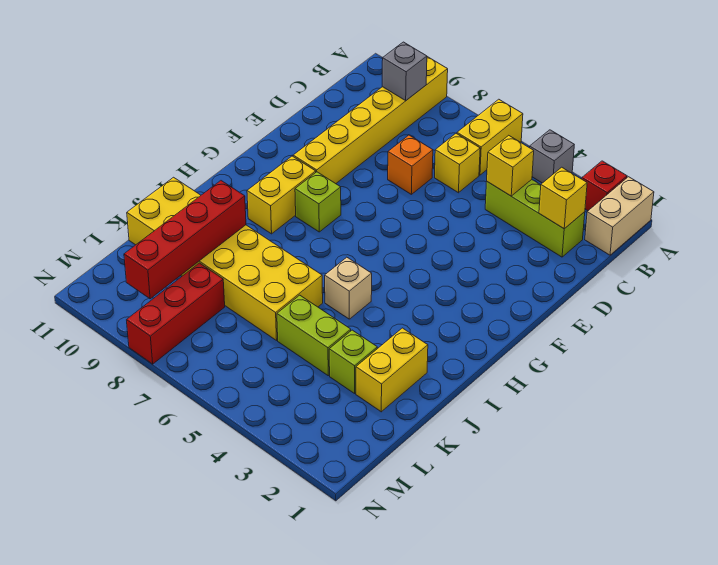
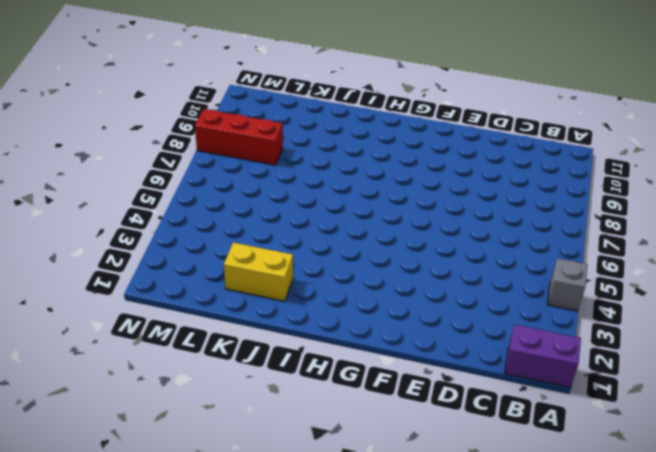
purple 1x2 brick [505,325,581,387] -> tan 1x2 brick [585,177,654,255]
none -> red 1x1 brick [582,161,627,211]
none -> yellow 1x2 brick [457,99,523,175]
none -> yellow 1x6 brick [293,57,448,184]

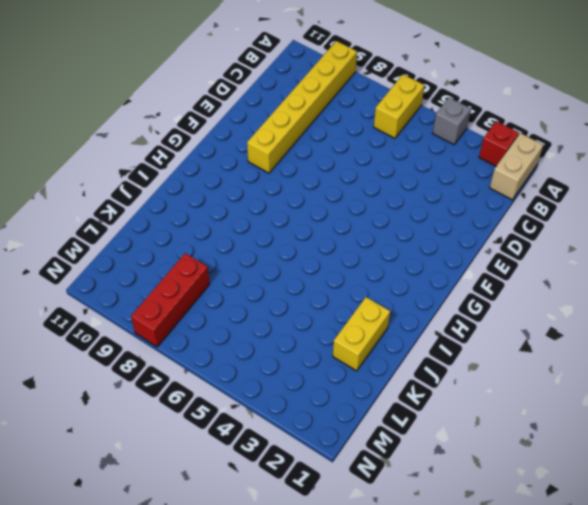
none -> lime 1x3 brick [485,180,585,257]
none -> yellow 1x1 brick [435,134,480,193]
none -> orange 1x1 brick [388,135,433,194]

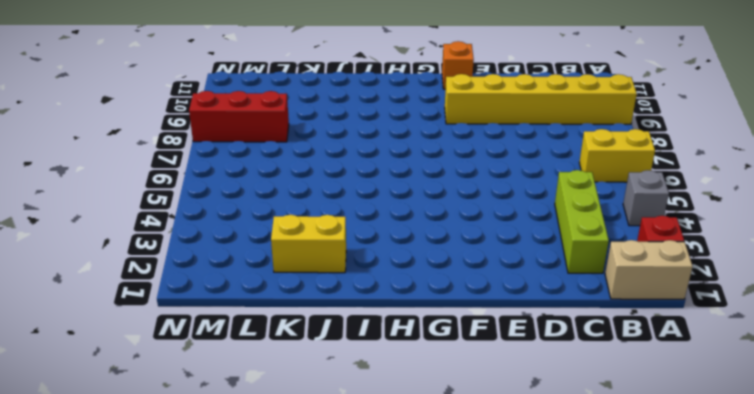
orange 1x1 brick [442,41,474,89] -> orange 1x1 brick moved to [388,135,433,194]
none -> yellow 1x1 brick [435,134,480,193]
none -> lime 1x1 brick [295,172,341,232]
none -> yellow 1x2 brick [247,156,316,234]

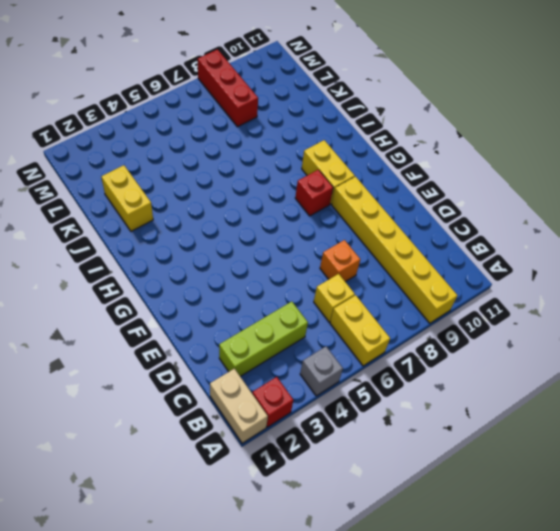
red 1x1 brick [295,170,333,216] -> lime 1x1 brick [295,172,341,232]
none -> tan 1x1 brick [325,257,372,319]
none -> yellow 2x6 brick [127,177,323,340]
none -> lime 1x1 brick [329,330,377,393]

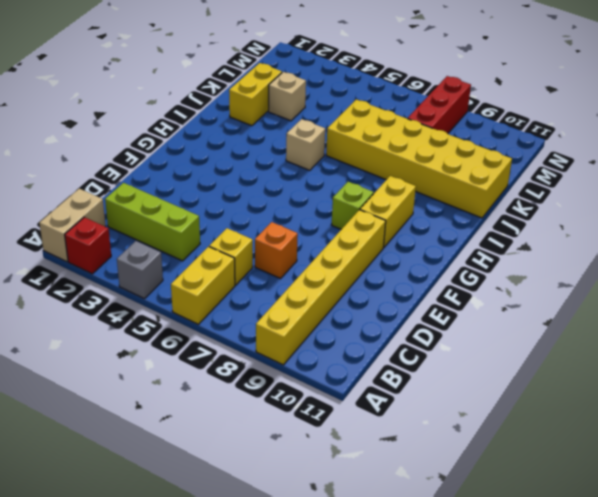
tan 1x1 brick [269,72,306,121] -> lime 1x1 brick [329,330,377,393]
none -> lime 1x2 brick [277,295,351,376]
none -> grey 1x1 brick [382,42,427,100]
none -> yellow 1x1 brick [539,167,587,229]

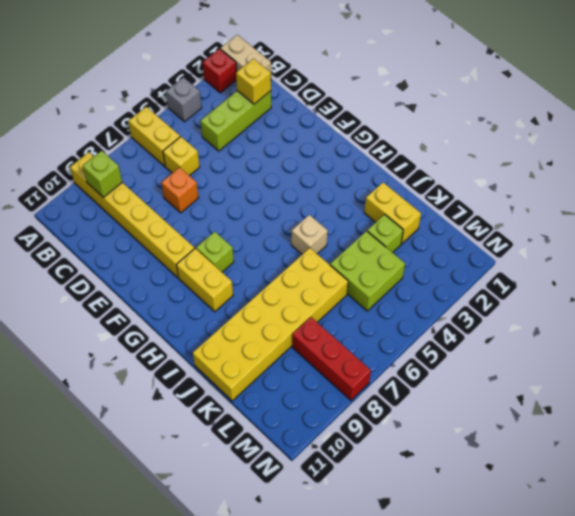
lime 1x1 brick [83,151,122,197] -> grey 1x1 brick [382,42,427,100]
lime 2x2 brick [330,231,405,311] -> lime 1x2 brick [277,295,351,376]
none -> yellow 1x1 brick [487,135,534,196]
none -> red 1x4 brick [124,181,246,299]

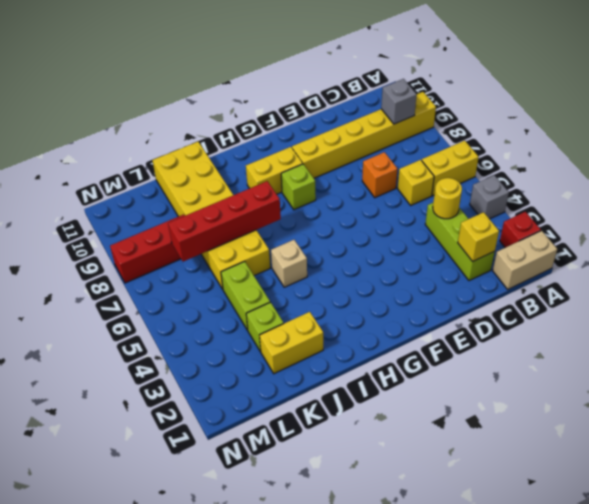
yellow 1x1 round brick [433,178,462,219] -> yellow 1x1 brick [487,135,534,196]
red 1x4 brick [168,181,281,262] -> red 1x4 brick moved to [124,181,246,299]

